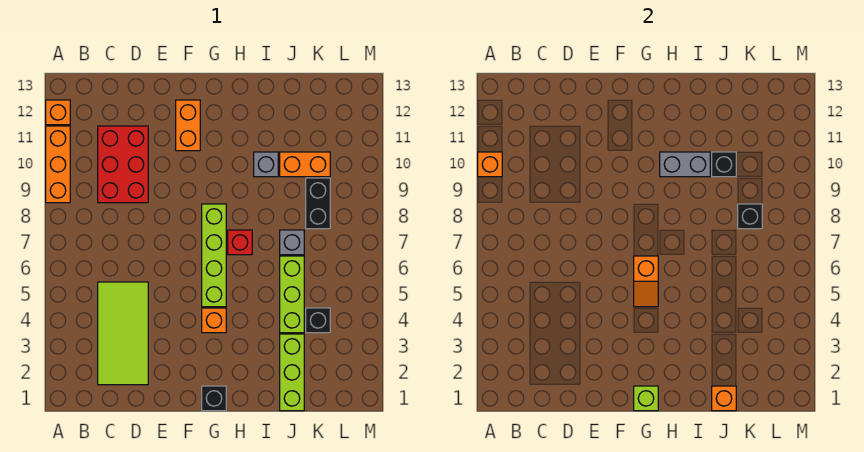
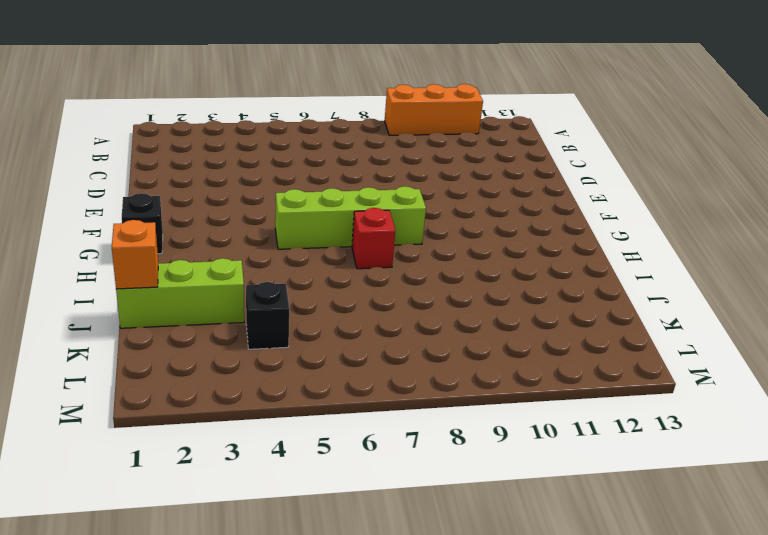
none -> orange 1x1 brick [46,100,70,125]
none -> lime 2x4 tile [98,282,148,385]
none -> red 2x3 brick [98,126,148,203]

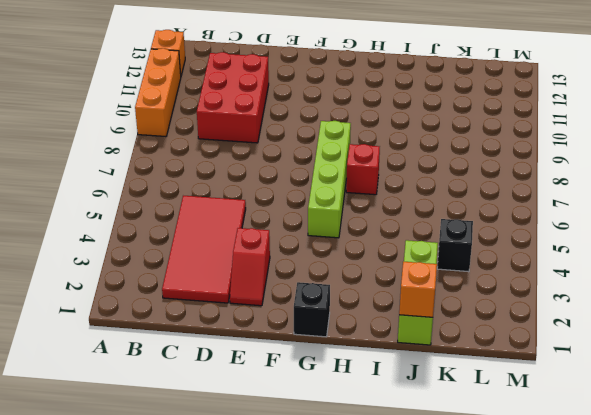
red 2x4 tile [162,196,246,303] -> lime 2x4 tile [98,282,148,385]
red 1x2 slope [230,228,270,306] -> none
none -> orange 1x2 brick [176,100,200,151]
none -> orange 1x1 brick [202,308,226,333]
none -> grey 1x1 brick [254,152,278,177]

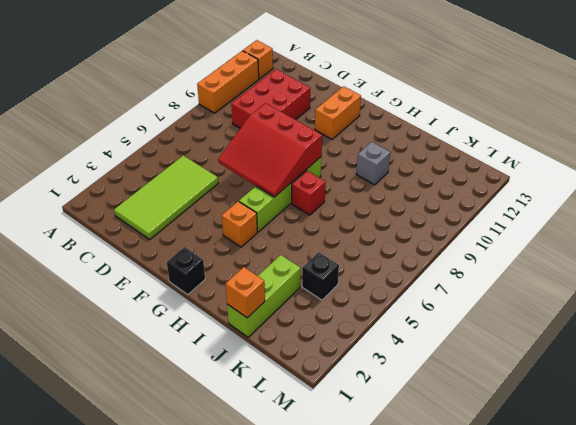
red 3x3 slope [218,103,322,197] -> orange 1x2 slope [634,256,658,307]
none -> lime 1x3 brick [280,256,304,333]
none -> grey 1x1 brick [280,230,304,255]
none -> orange 1x2 brick [280,152,330,177]

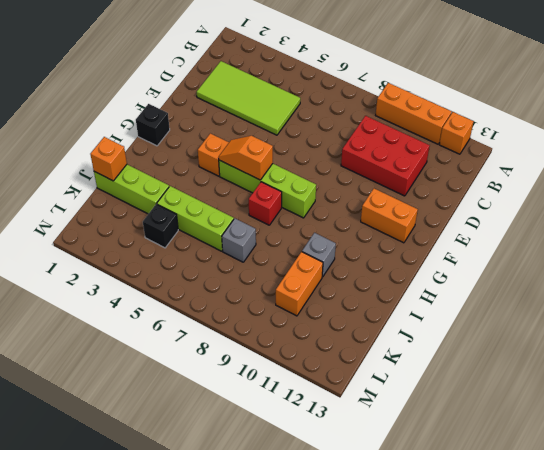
none -> black 1x2 brick [306,178,330,229]
none -> orange 1x1 brick [478,152,502,177]
none -> lime 1x1 brick [634,386,658,411]

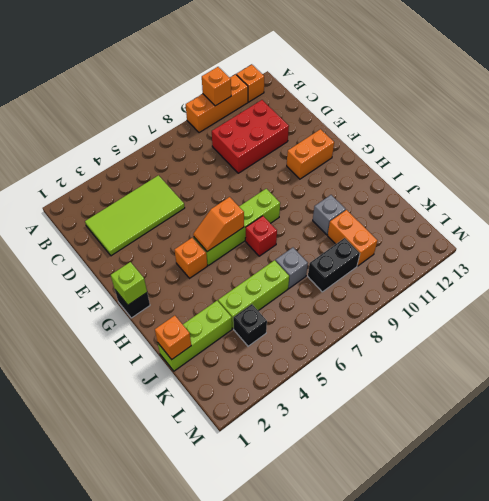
none -> grey 1x2 brick [660,152,710,177]
none -> black 1x1 brick [712,152,736,177]
none -> black 1x1 brick [738,204,762,229]

